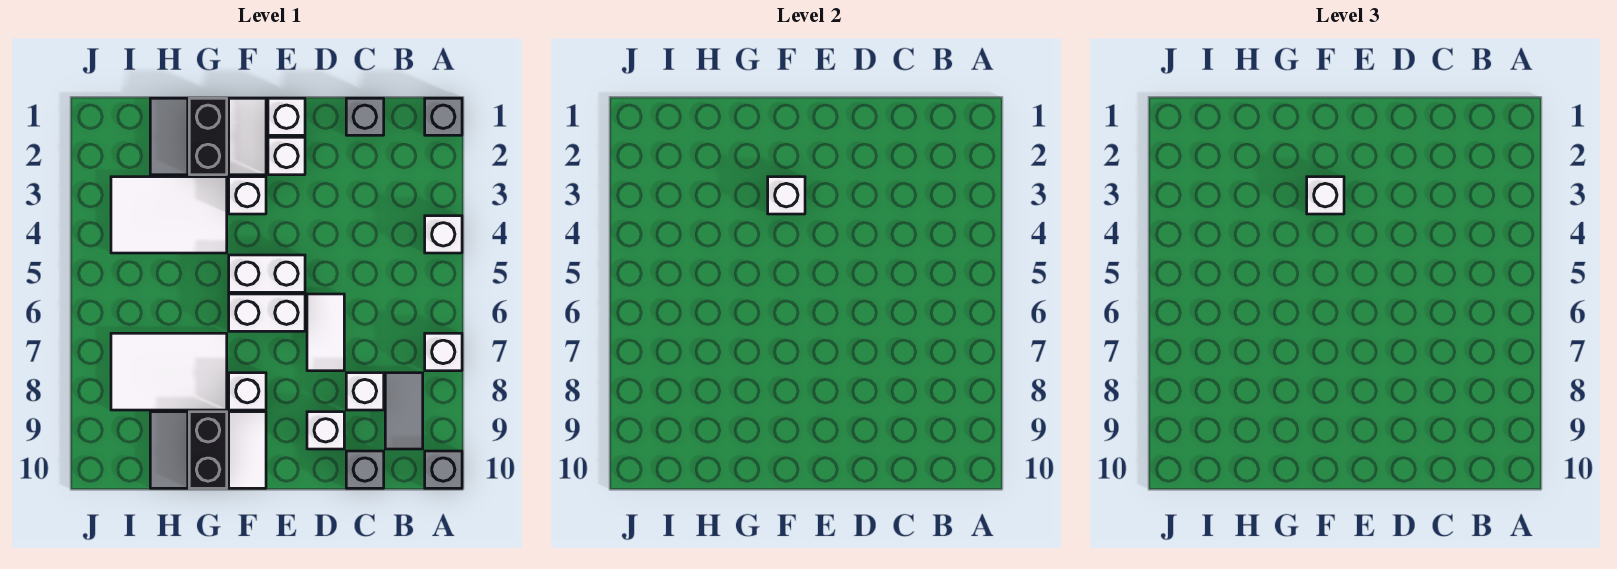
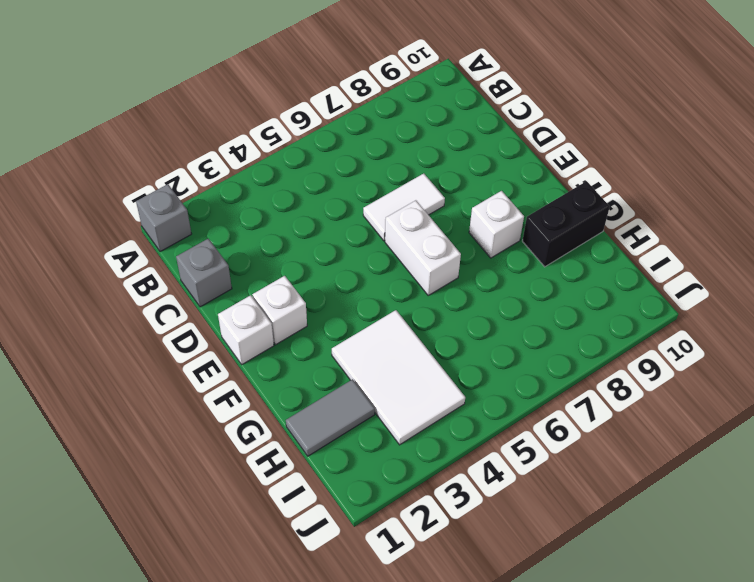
none -> white 1x1 brick [425,216,462,253]
none -> white 1x1 brick [425,333,462,371]
none -> grey 1x1 brick [425,451,462,488]

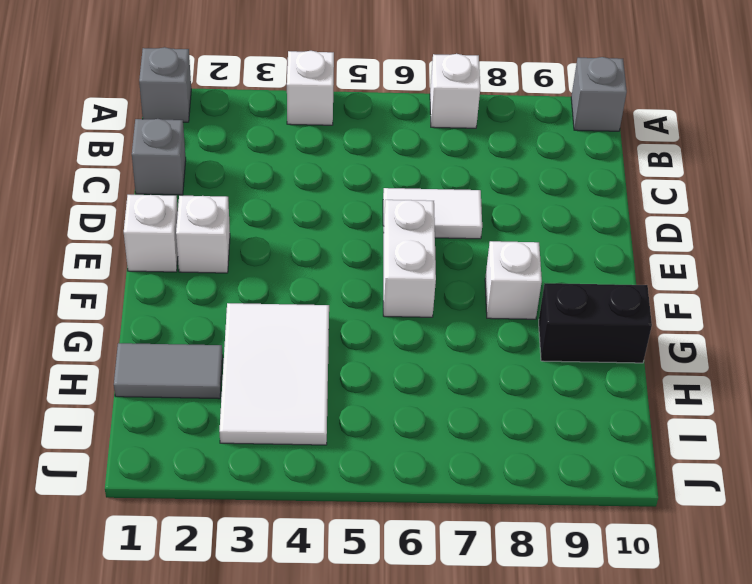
none -> grey 1x2 tile [385,373,423,449]
none -> white 1x1 brick [346,373,384,410]
none -> grey 1x1 brick [346,451,384,488]

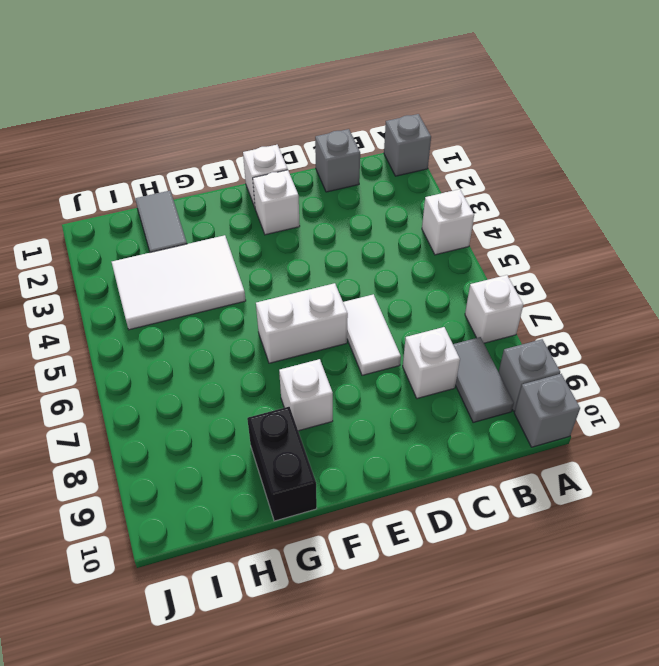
grey 1x1 brick [499,339,560,411] -> grey 1x1 brick moved to [346,451,384,488]
none -> white 1x1 brick [307,412,344,449]
none -> white 1x2 brick [229,255,305,292]
none -> white 1x2 tile [229,98,266,175]

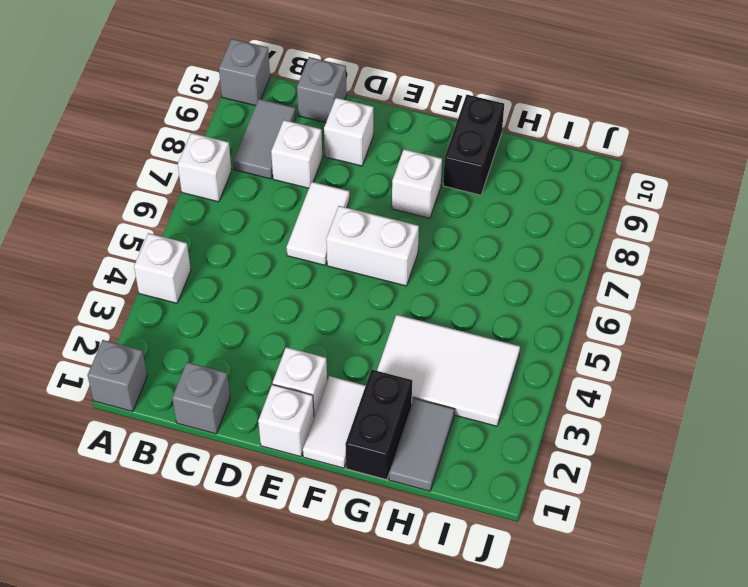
none -> white 1x2 brick [229,255,305,292]
none -> white 1x1 brick [229,177,266,214]
none -> white 1x2 tile [229,412,266,488]

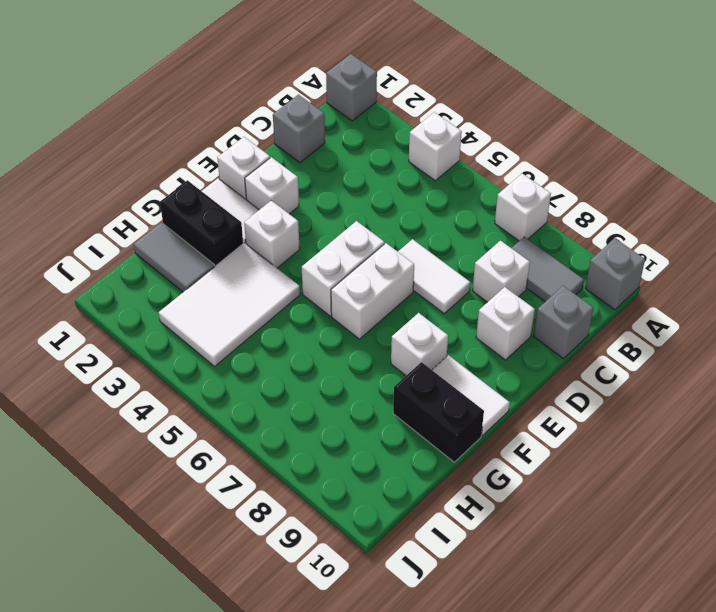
none -> white 2x3 tile [111,333,227,410]
none -> grey 1x2 tile [150,412,188,488]
none -> white 1x1 brick [768,177,805,214]

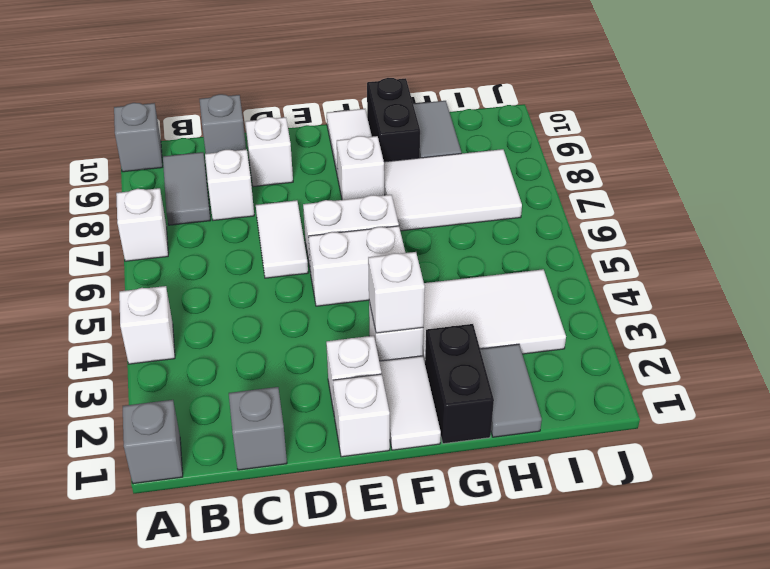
none -> white 1x1 brick [1307,177,1344,214]

